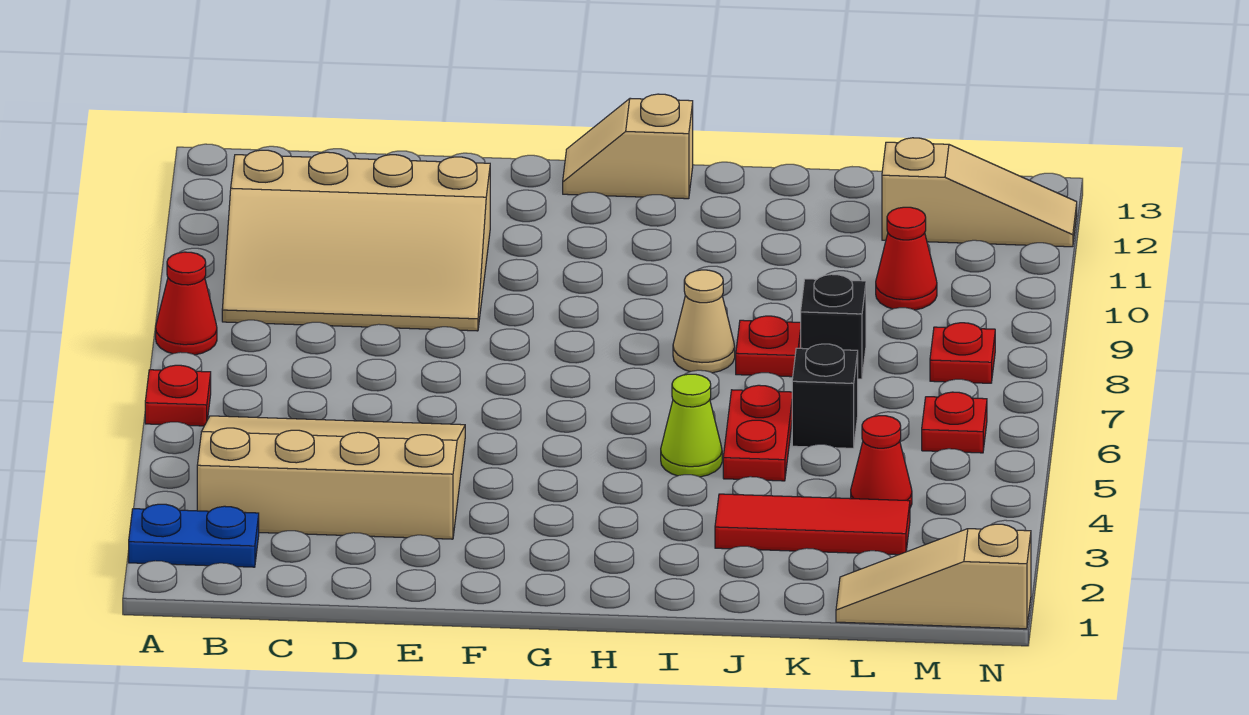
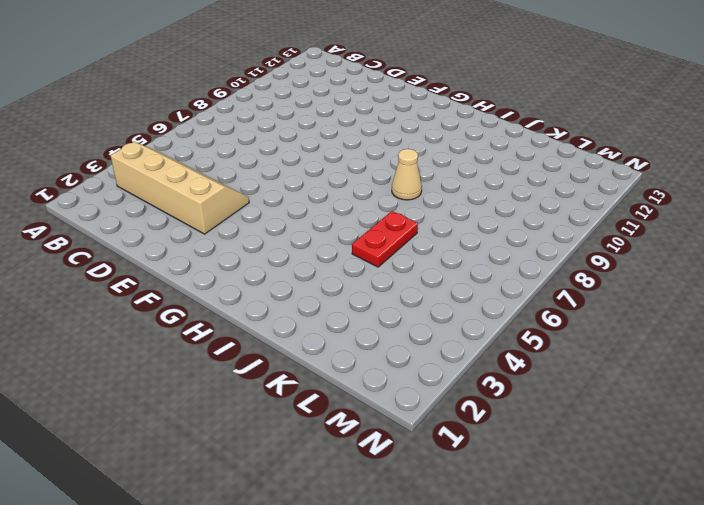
tan 2x4 slope [111,142,249,234] -> tan 3x4 slope [197,416,465,539]
none -> blue 1x2 plate [129,504,259,567]
none -> red 1x1 plate [145,365,211,426]
none -> red 1x1 cone [156,252,217,355]

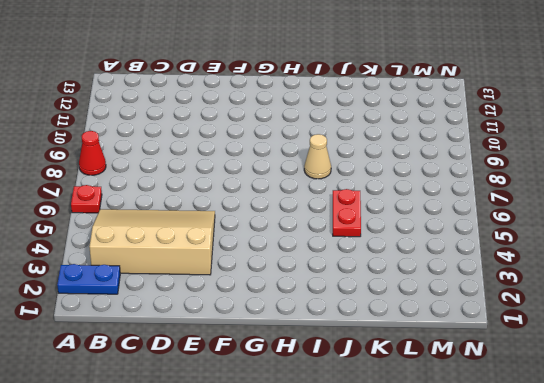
none -> tan 3x4 slope [222,150,490,331]
none -> tan 1x2 slope [563,94,693,199]
none -> lime 1x1 cone [661,374,722,477]

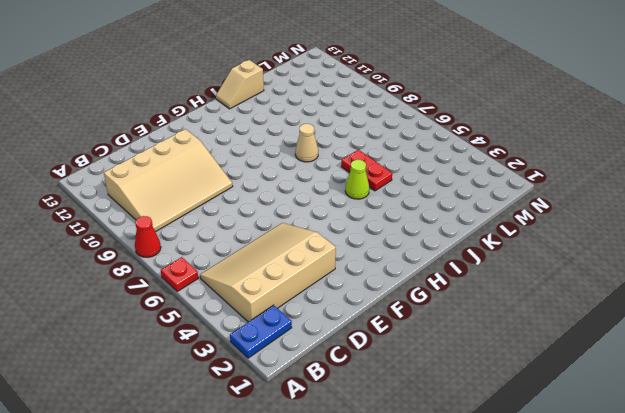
tan 1x2 slope [216,60,264,109] -> tan 1x2 slope moved to [563,94,693,199]
none -> red 1x3 tile [715,494,910,555]
none -> red 1x1 plate [736,316,801,377]
none -> black 1x1 brick [792,344,858,448]

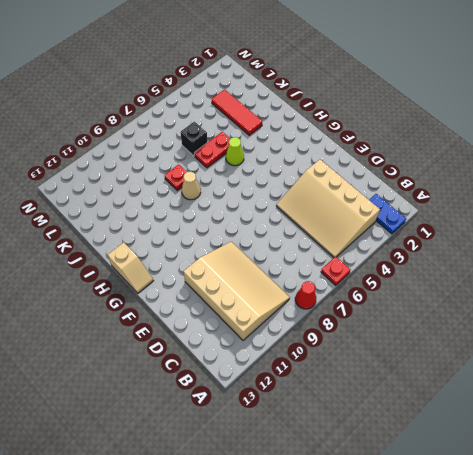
none -> black 1x1 brick [801,274,866,379]
none -> tan 1x3 slope [836,524,1031,629]
none -> red 1x1 cone [851,416,912,508]

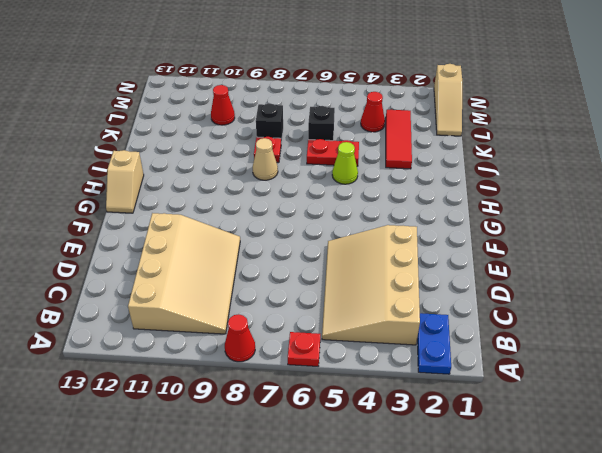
none -> tan 1x3 slope [882,138,1077,247]
none -> red 1x1 plate [922,392,987,453]
none -> red 1x1 plate [930,323,995,383]

